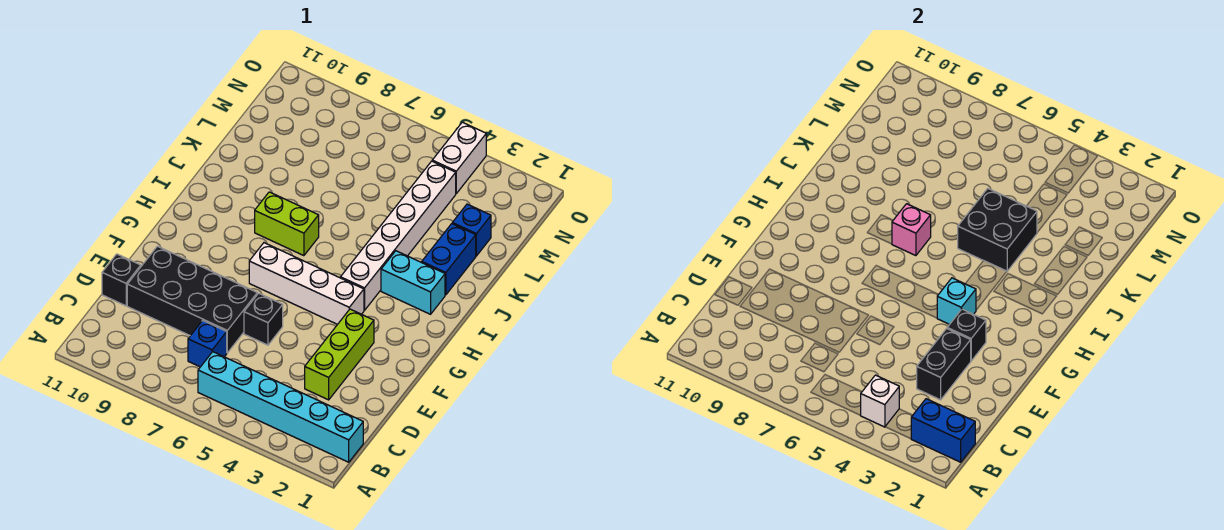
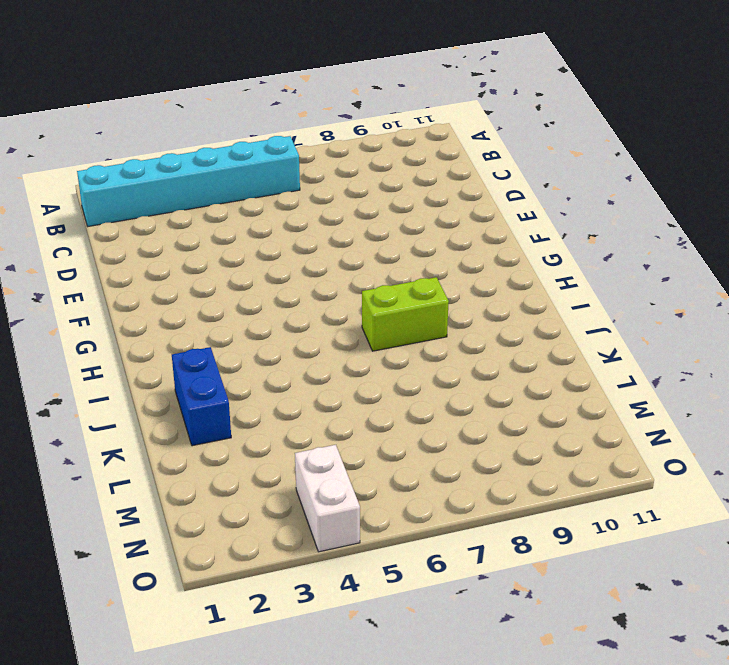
none -> blue 1x1 brick [188,321,227,367]
none -> lime 1x3 brick [305,309,374,400]
none -> black 2x4 brick [127,246,257,353]

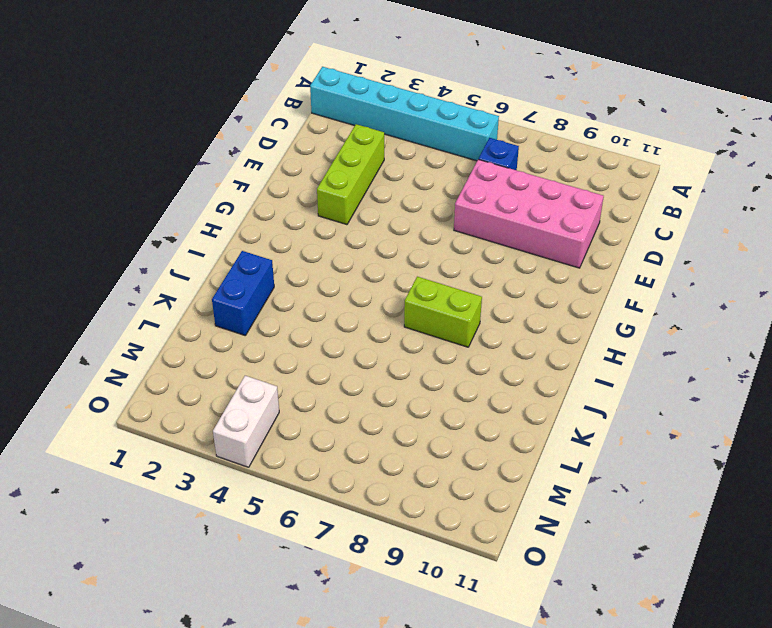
pink 2x4 brick [454,159,604,268] -> black 2x4 brick [127,246,257,353]
none -> black 1x1 brick [102,254,141,306]
none -> black 1x1 brick [244,293,283,345]
none -> white 1x4 brick [249,243,364,324]

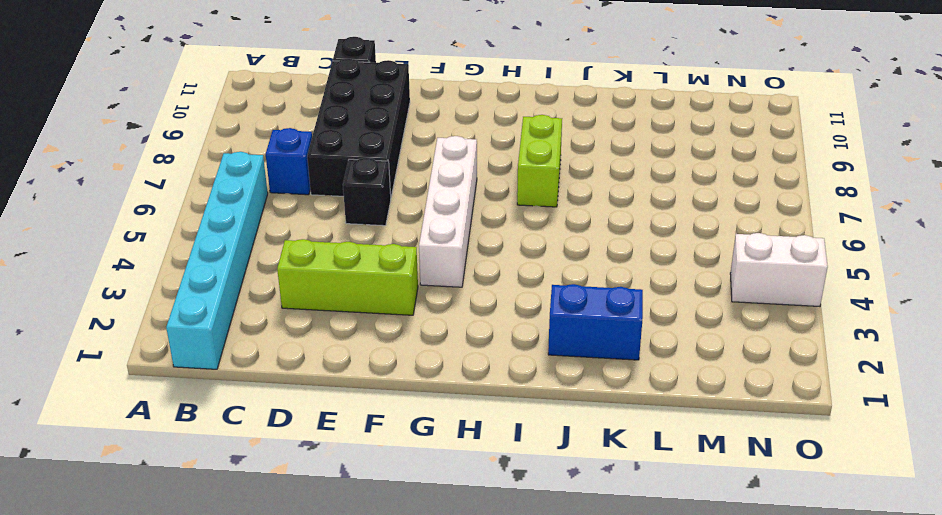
none -> white 1x6 brick [341,161,456,310]
none -> cyan 1x2 brick [381,251,445,314]
none -> blue 1x1 brick [452,204,491,256]

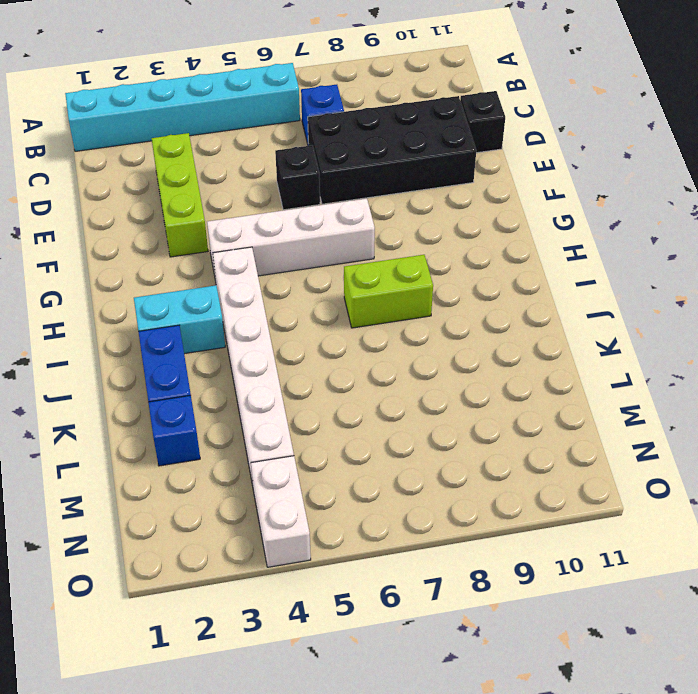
none -> blue 1x2 brick [911,399,975,462]
none -> white 1x1 brick [861,375,899,427]
none -> black 1x2 brick [917,329,971,400]

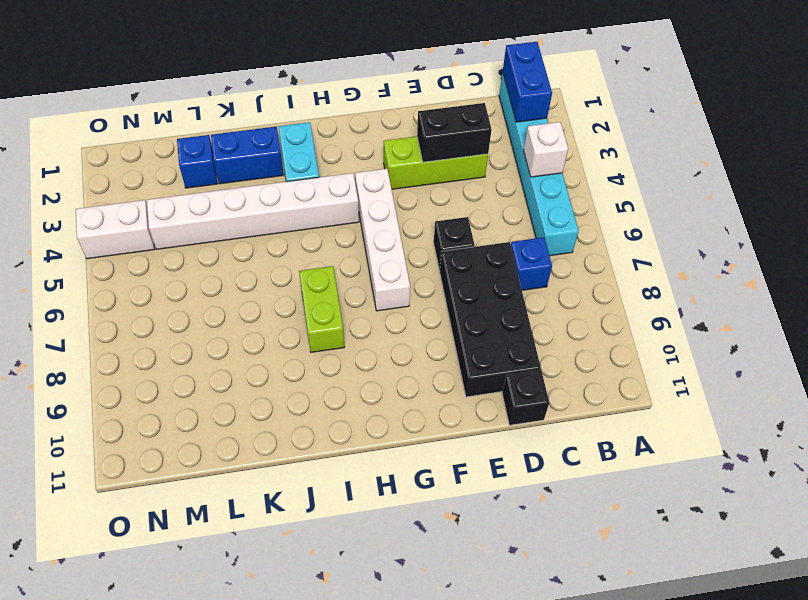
none -> black 1x1 brick [947,309,986,361]
none -> cyan 1x1 brick [937,278,976,324]
none -> pink 1x1 brick [892,204,931,256]

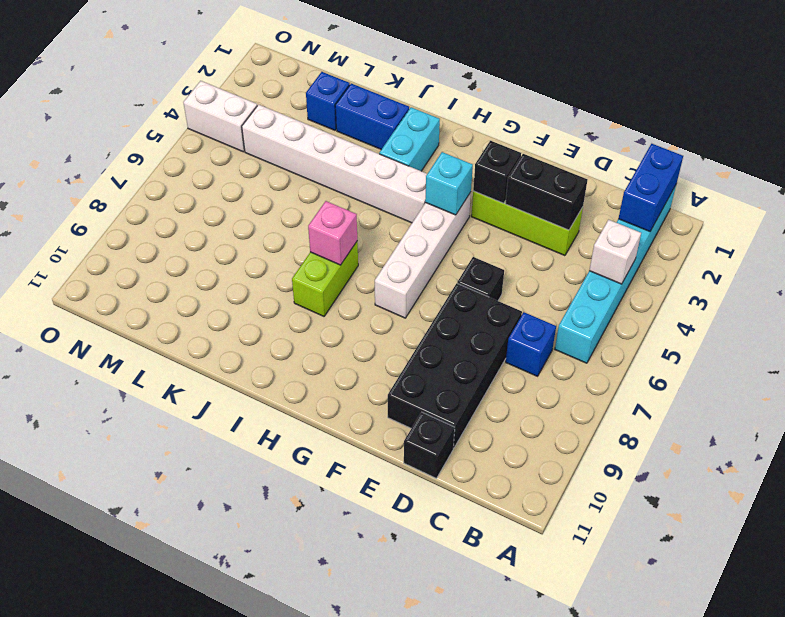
none -> black 2x2 brick [958,189,1037,271]

